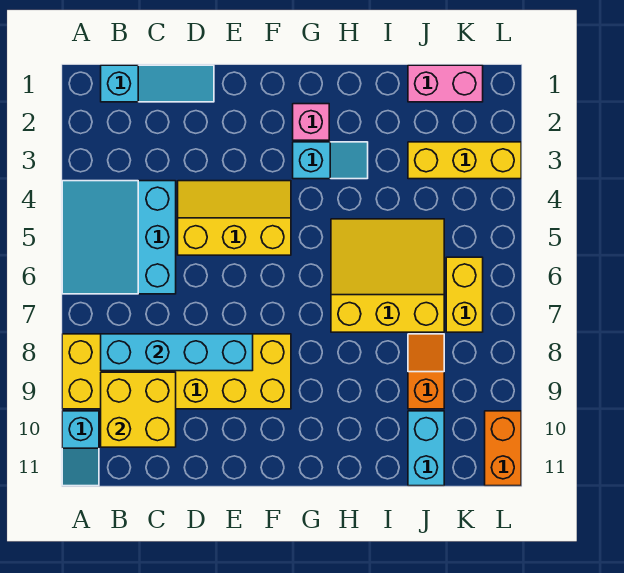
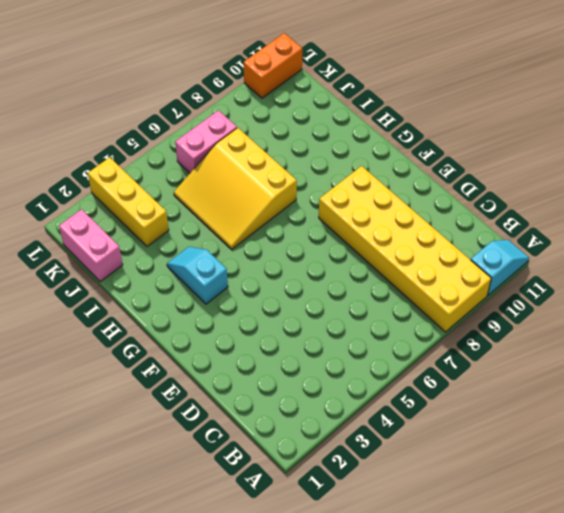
pink 1x2 brick [175,111,237,173] -> yellow 1x2 brick [446,257,483,332]
none -> cyan 3x3 slope [62,181,176,294]
none -> cyan 1x3 slope [101,65,214,102]
none -> yellow 2x3 slope [178,181,291,255]

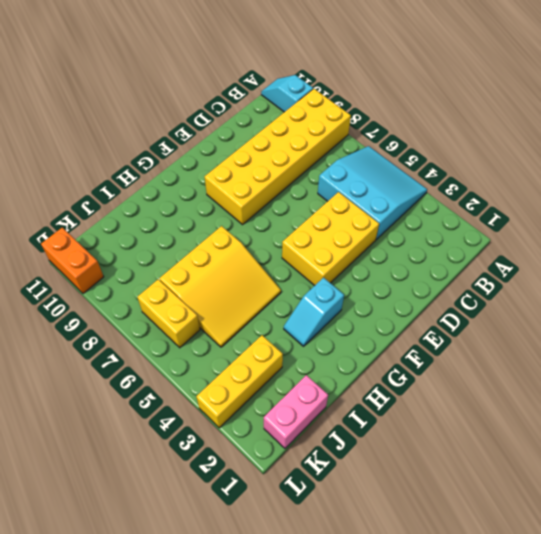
yellow 2x3 brick [282,192,379,286] -> yellow 2x3 slope [178,181,291,255]
none -> cyan 1x3 slope [101,65,214,102]
none -> pink 1x1 brick [293,104,329,140]
none -> orange 1x2 slope [408,334,444,409]

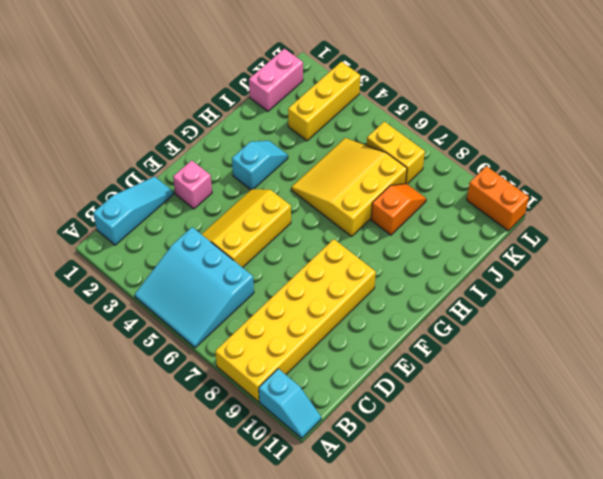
pink 1x1 brick [173,160,212,209] -> pink 1x1 brick moved to [293,104,329,140]
orange 1x2 slope [371,184,426,235] -> orange 1x2 slope turned to [408,334,444,409]
none -> cyan 1x2 brick [408,411,444,486]
none -> cyan 1x4 brick [101,334,253,371]
none -> yellow 2x2 brick [101,372,176,447]

